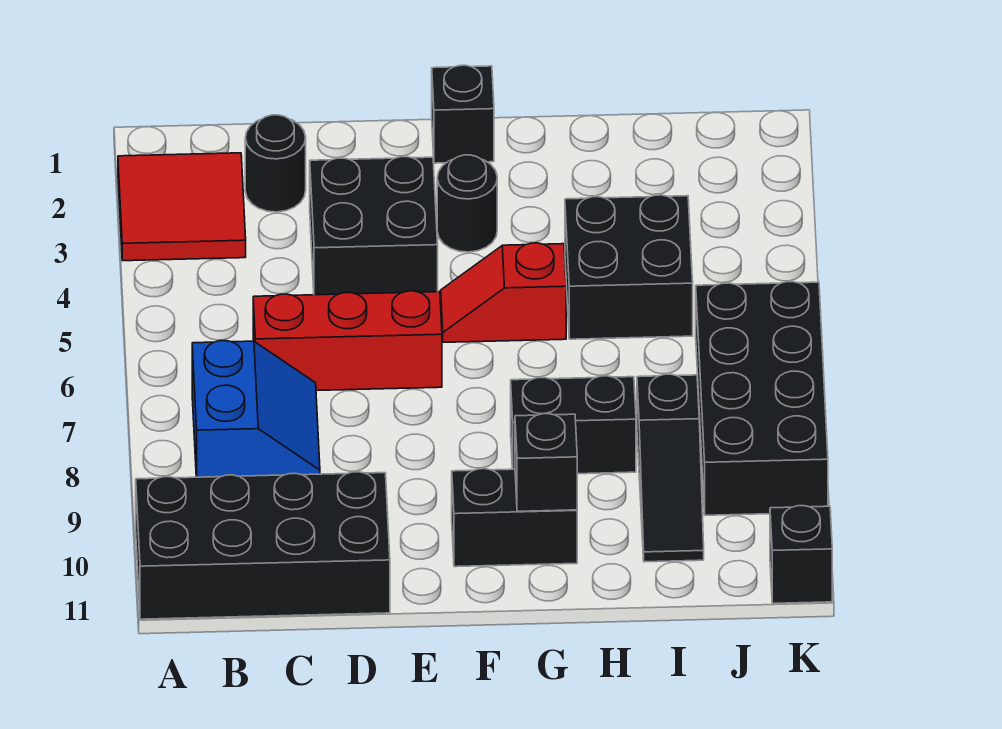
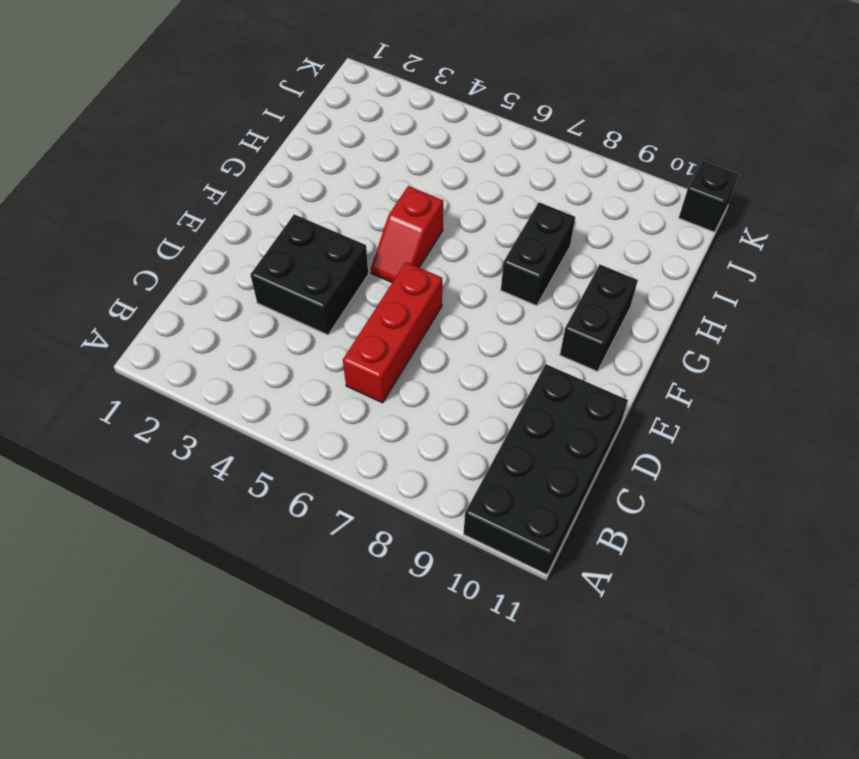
none -> red 2x2 tile [118,153,246,261]
none -> blue 2x2 slope [192,341,320,477]
none -> black 1x1 round brick [245,115,306,212]

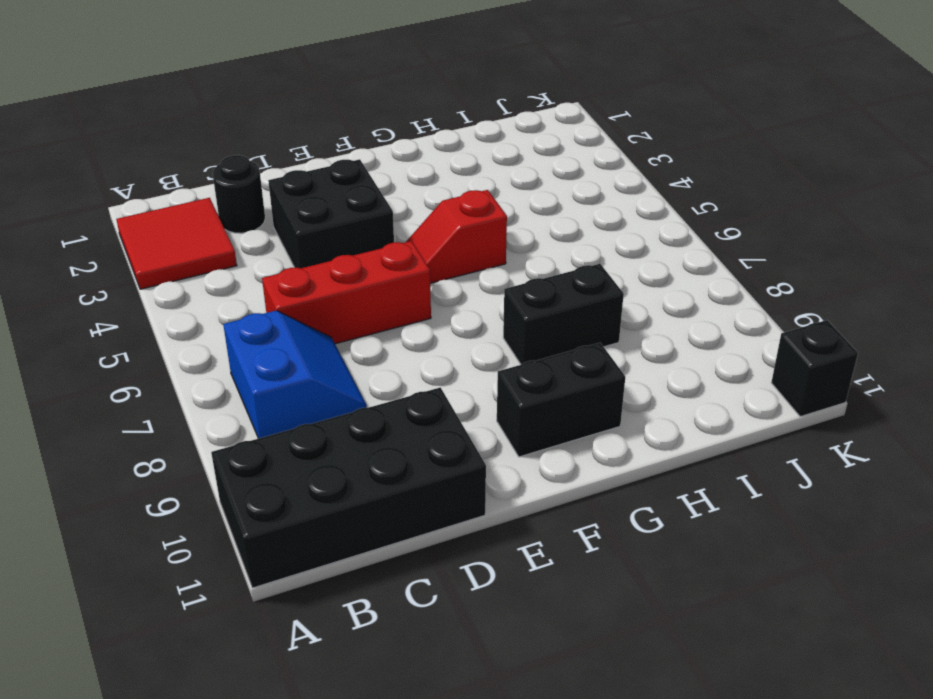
none -> black 1x1 brick [432,65,494,163]
none -> black 1x1 round brick [437,155,497,252]
none -> black 2x2 brick [565,195,693,339]

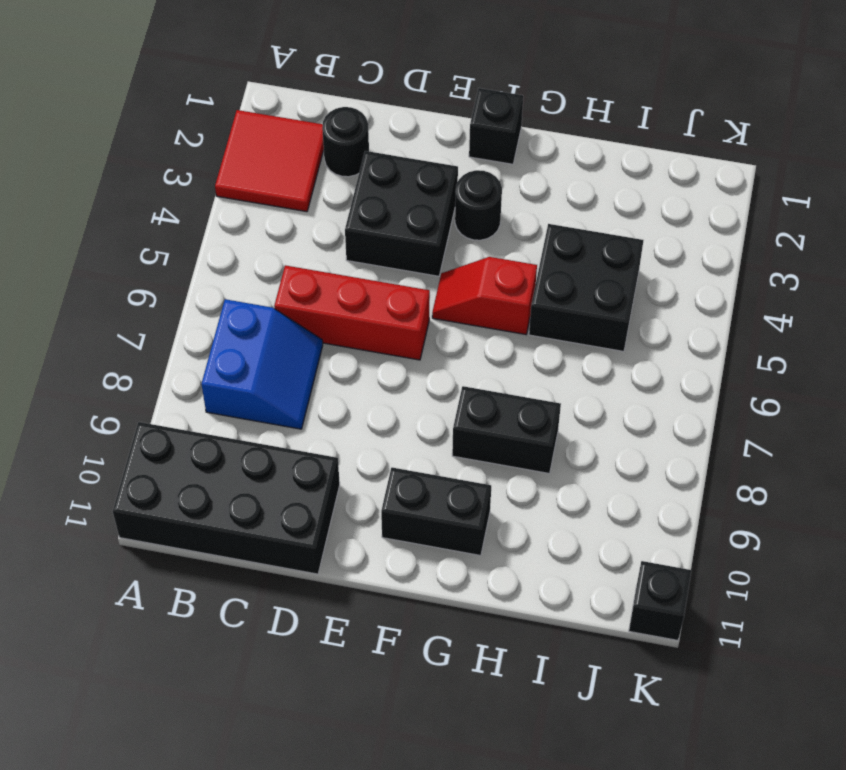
none -> black 1x3 slope [637,374,704,562]
none -> black 2x4 brick [696,282,828,515]
none -> black 1x1 brick [515,414,577,511]

